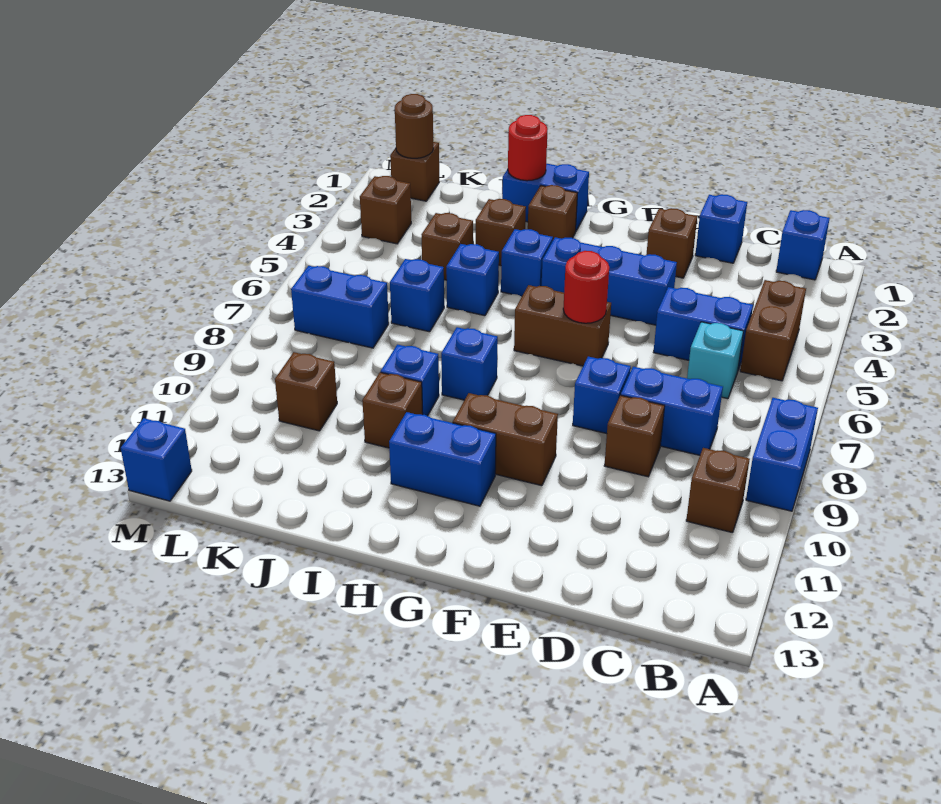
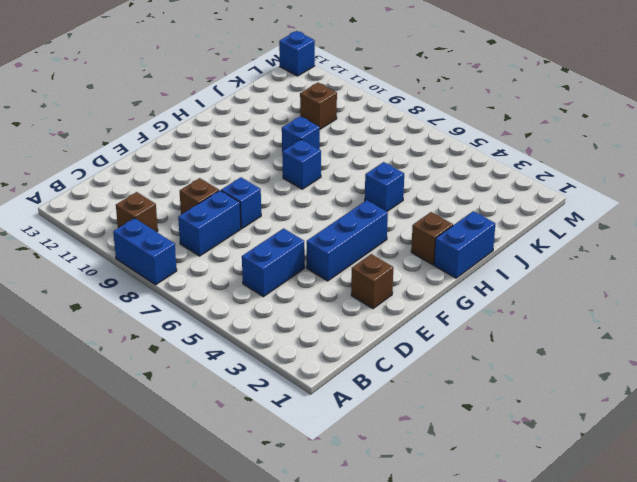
none -> blue 1x1 brick [776,210,830,280]
none -> brown 1x2 brick [740,280,806,381]
none -> cyan 1x1 brick [687,322,743,399]
none -> blue 1x1 brick [695,194,747,263]

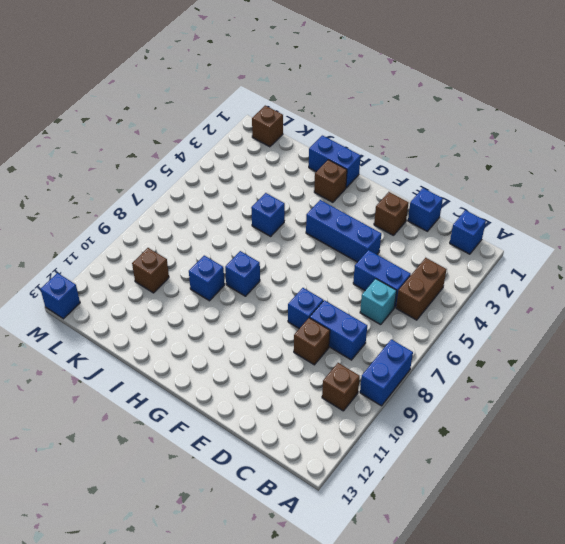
none -> brown 1x2 brick [514,285,611,366]
none -> brown 1x2 brick [453,393,558,486]
none -> blue 1x2 brick [389,412,496,506]
none -> blue 1x1 brick [501,229,553,296]

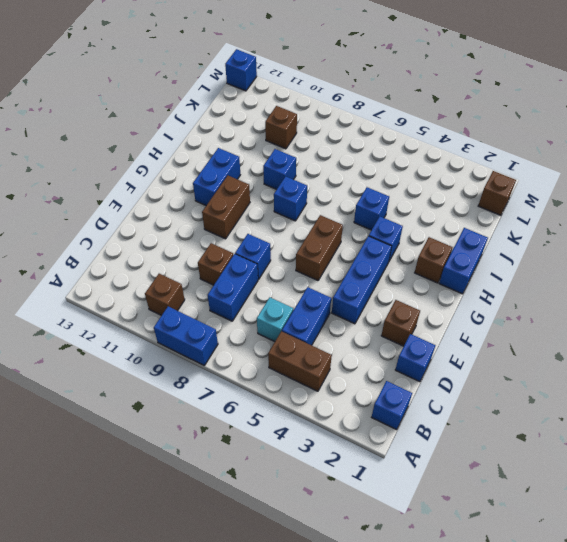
none -> brown 1x1 brick [476,199,526,266]
none -> brown 1x1 brick [362,372,423,448]
none -> brown 1x1 brick [421,213,473,280]
none -> blue 1x1 brick [390,259,444,332]

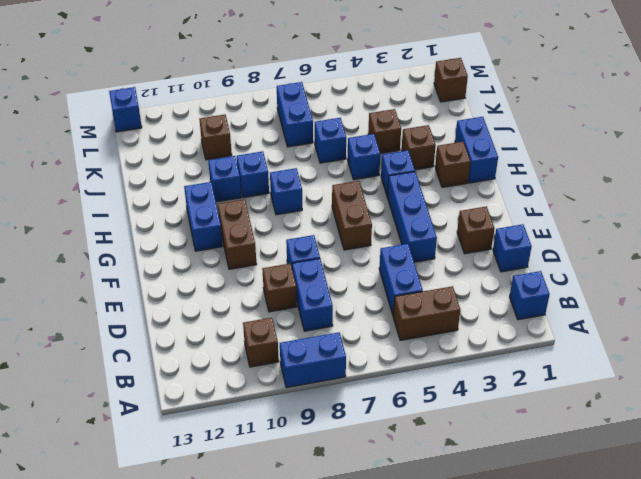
blue 1x1 brick [208,156,241,202] -> brown 1x1 brick [362,372,423,448]
none -> cyan 1x1 brick [687,322,743,399]
none -> brown 1x1 brick [360,176,411,244]
none -> red 1x1 round brick [563,251,609,323]
none -> red 1x1 round brick [508,115,547,181]

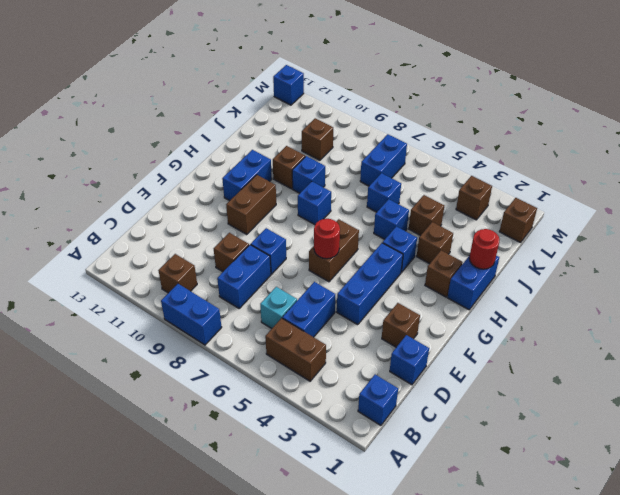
none -> brown 1x1 round brick [395,94,433,158]

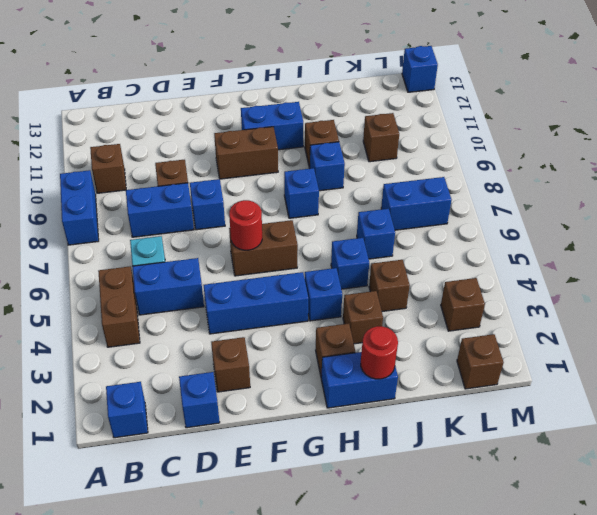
none -> brown 1x1 round brick [395,94,433,158]

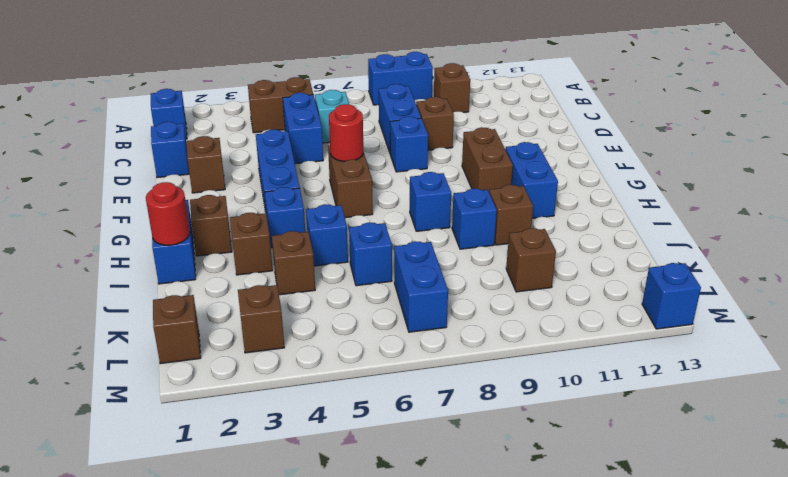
none -> brown 1x1 round brick [395,94,433,158]

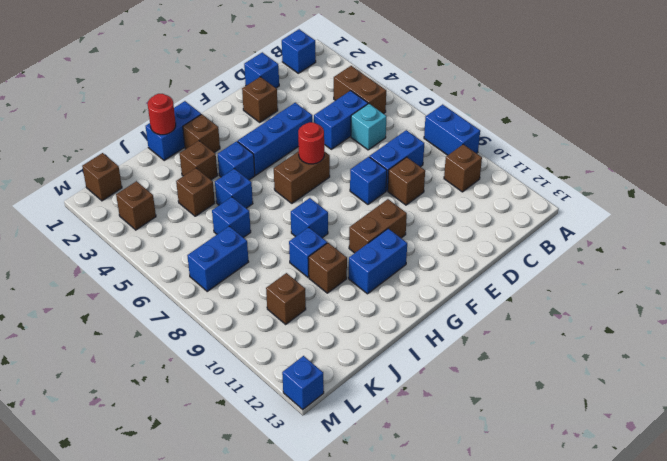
none -> brown 1x1 round brick [395,94,433,158]

